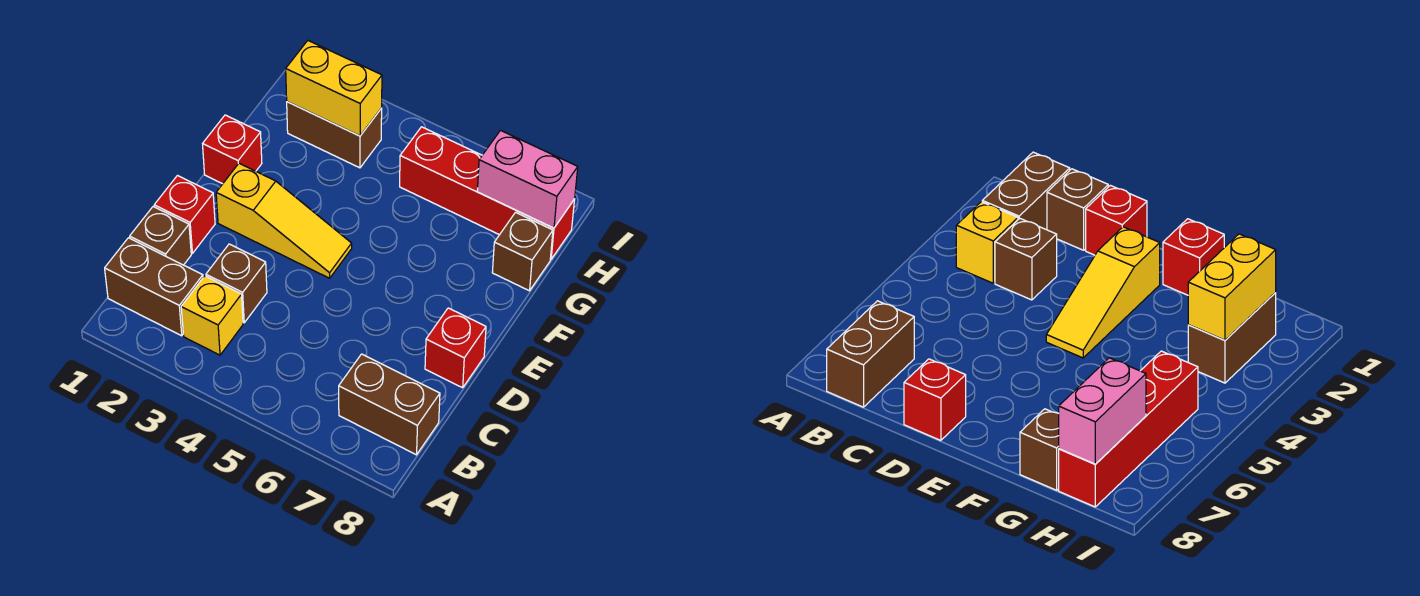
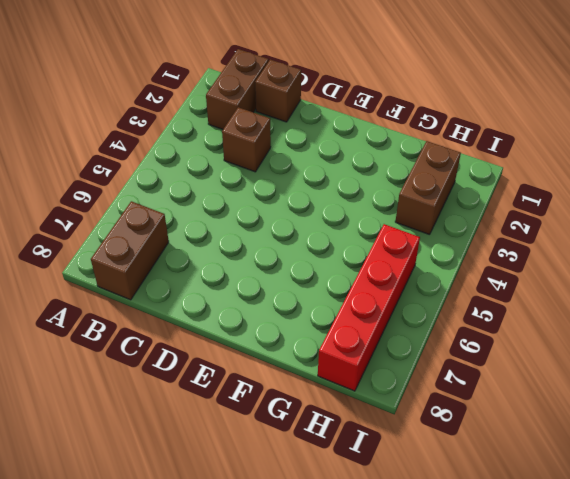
none -> yellow 1x1 brick [181,276,243,355]
none -> red 1x1 brick [154,176,215,253]
none -> red 1x1 brick [425,308,486,388]

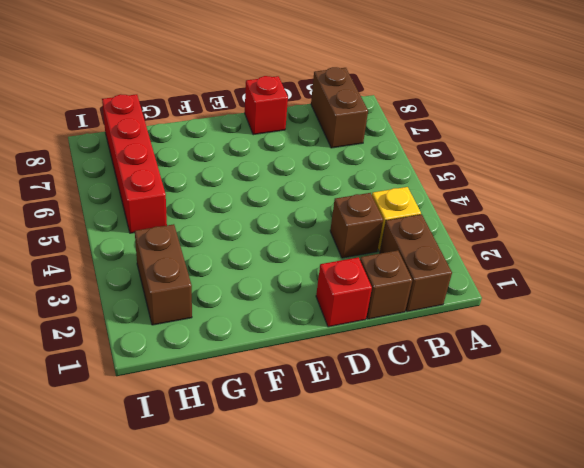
none -> yellow 1x3 slope [216,163,352,278]
none -> red 1x1 brick [203,115,262,184]
none -> brown 1x1 brick [492,212,553,291]

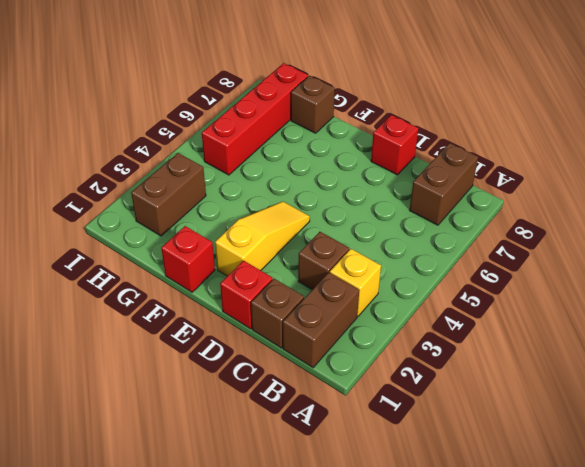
none -> yellow 1x2 brick [286,41,382,136]
none -> pink 1x2 brick [477,130,578,228]

